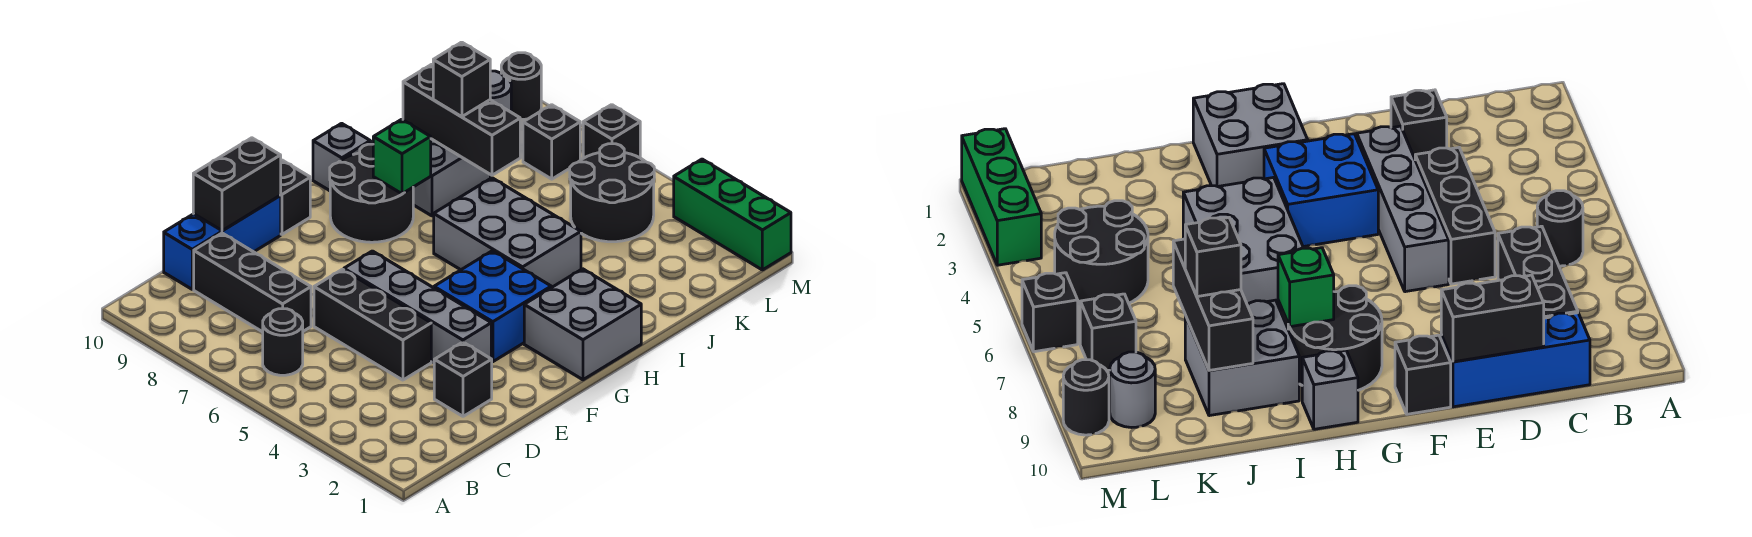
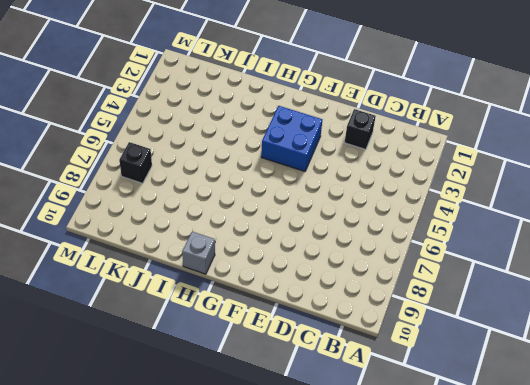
none -> black 1x1 round brick [263,309,303,375]
none -> black 1x3 brick [194,233,311,332]
none -> blue 1x3 brick [164,196,281,289]

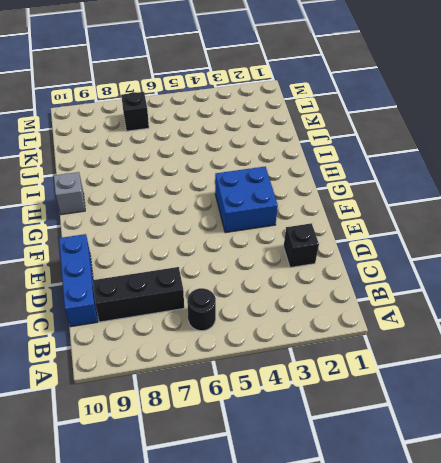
none -> black 1x3 brick [314,269,431,380]
none -> grey 1x4 brick [344,251,491,362]
none -> black 1x1 brick [280,160,310,234]

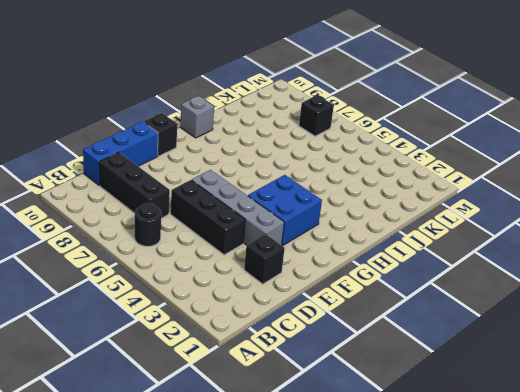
none -> grey 2x2 brick [524,269,641,380]
none -> black 2x2 round brick [330,144,413,242]
none -> grey 2x3 brick [434,178,581,288]

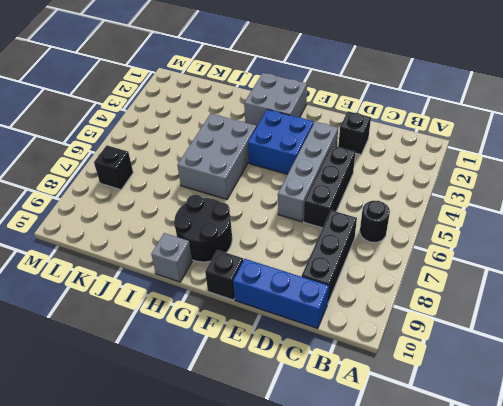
none -> grey 2x2 brick [413,139,490,216]
none -> black 2x2 round brick [570,144,654,242]
none -> grey 1x1 round brick [490,71,511,112]

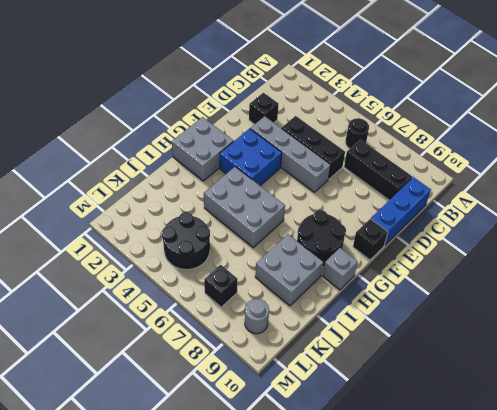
none -> green 1x3 brick [674,159,791,270]
none -> black 1x1 brick [583,105,640,158]
none -> black 1x1 round brick [501,53,541,119]

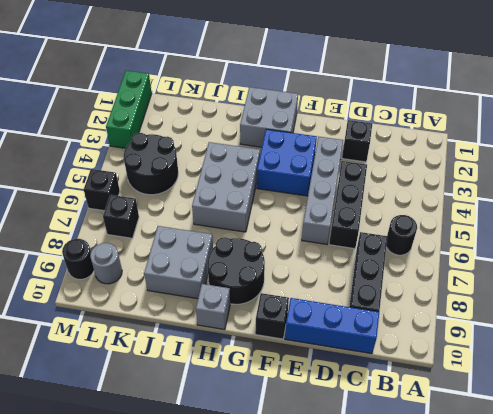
none -> black 1x2 brick [193,138,281,231]
none -> green 1x1 brick [373,119,431,194]
none -> black 1x3 brick [403,65,520,175]

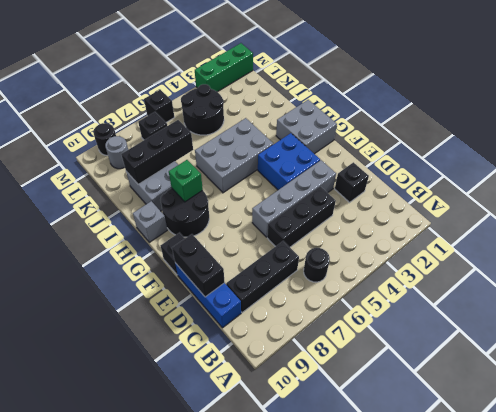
none -> black 1x1 brick [433,42,490,117]

